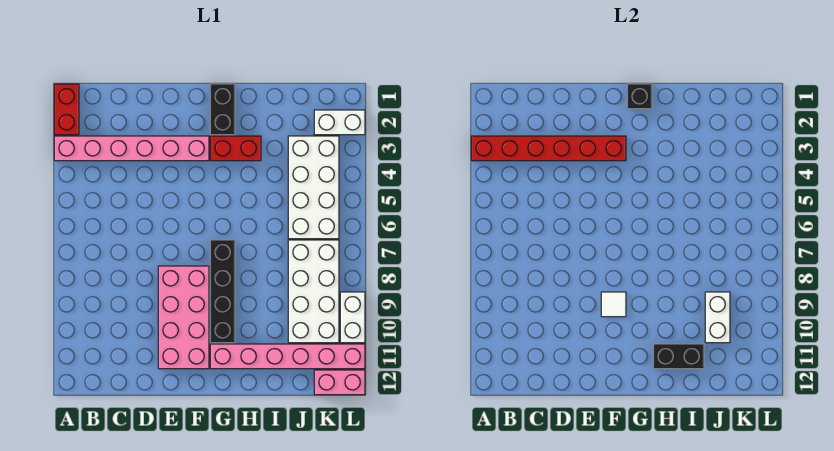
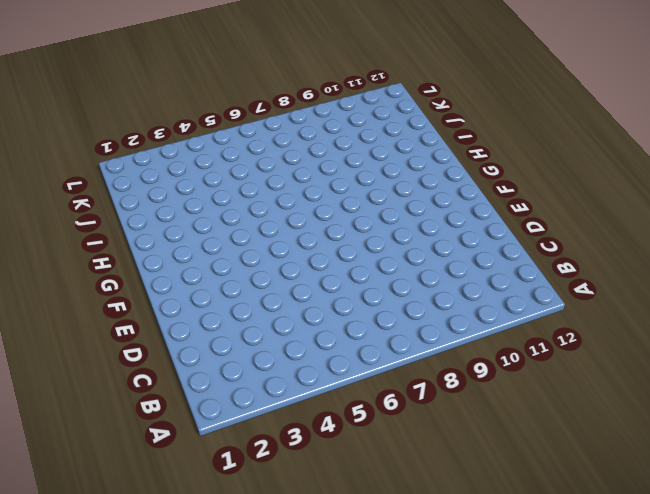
none -> red 1x2 brick [54,84,79,135]
none -> pink 1x6 brick [54,136,209,161]
none -> pink 2x4 brick [158,266,209,369]

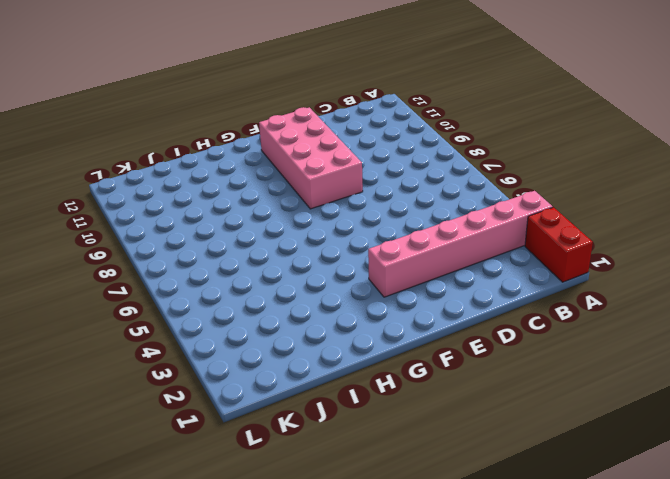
none -> black 1x2 brick [210,84,235,135]
none -> red 1x2 brick [210,136,261,161]
none -> black 1x4 brick [210,240,235,343]

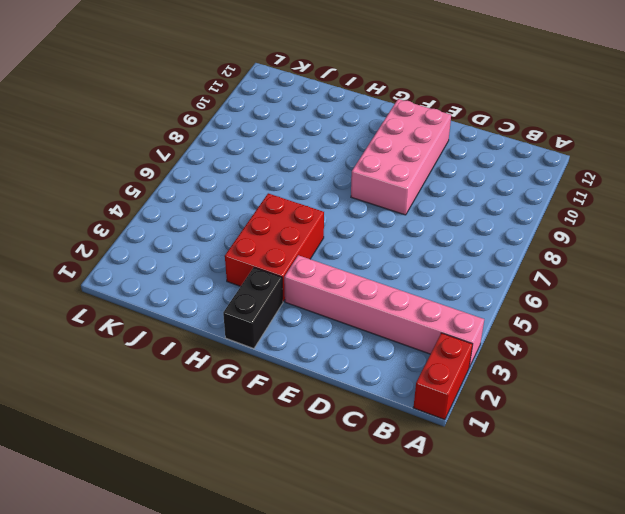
red 2x3 brick [225,193,324,302] -> red 1x2 brick [210,136,261,161]
none -> black 1x4 brick [210,240,235,343]
none -> pink 1x6 brick [210,344,365,369]
none -> white 2x4 brick [288,136,339,239]

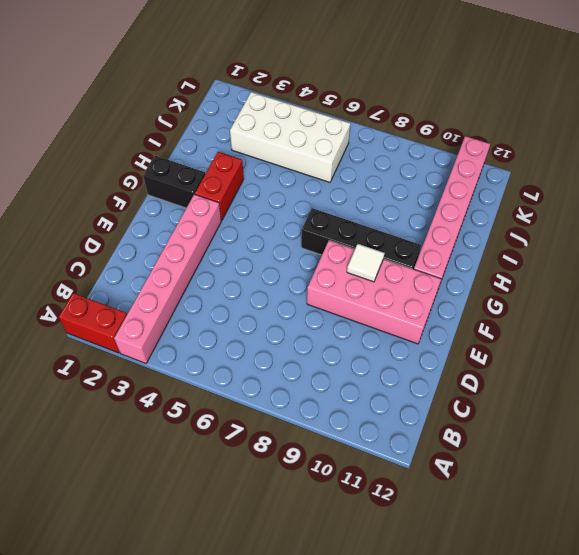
none -> white 2x4 brick [288,240,339,343]
none -> white 1x2 brick [314,110,365,135]
none -> pink 1x2 brick [314,370,365,395]

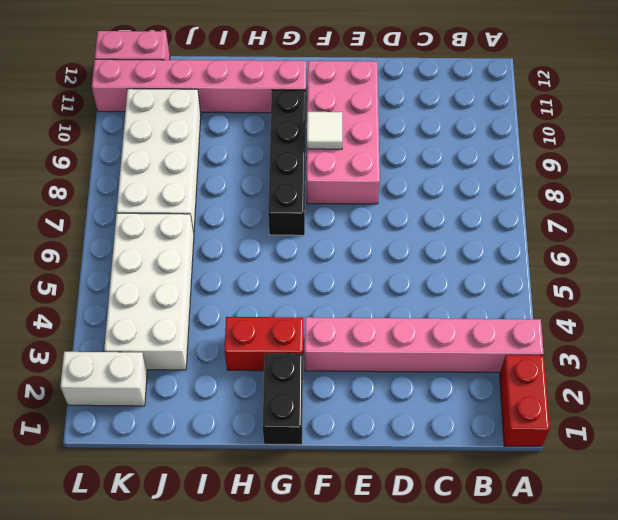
none -> white 1x2 brick [340,292,365,343]
none -> red 1x6 brick [471,136,626,161]
none -> black 1x1 brick [627,84,652,109]

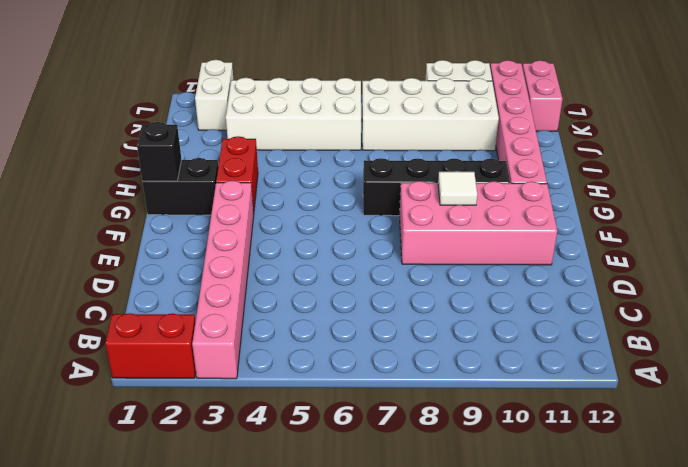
none -> red 1x6 brick [471,136,626,161]
none -> black 1x2 brick [653,344,704,369]
none -> white 1x2 brick [705,292,730,343]

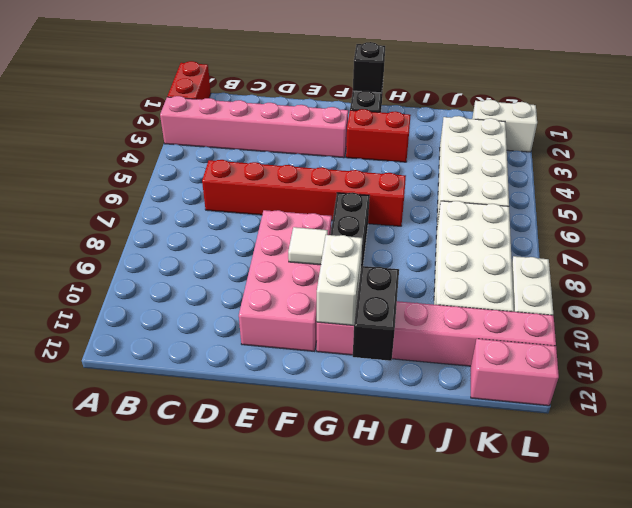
red 1x6 brick [202,160,406,226] -> red 1x6 brick moved to [471,136,626,161]
white 1x2 brick [317,235,362,326] -> white 1x2 brick moved to [705,292,730,343]
black 1x2 brick [353,266,399,361] -> black 1x2 brick turned to [653,344,704,369]

